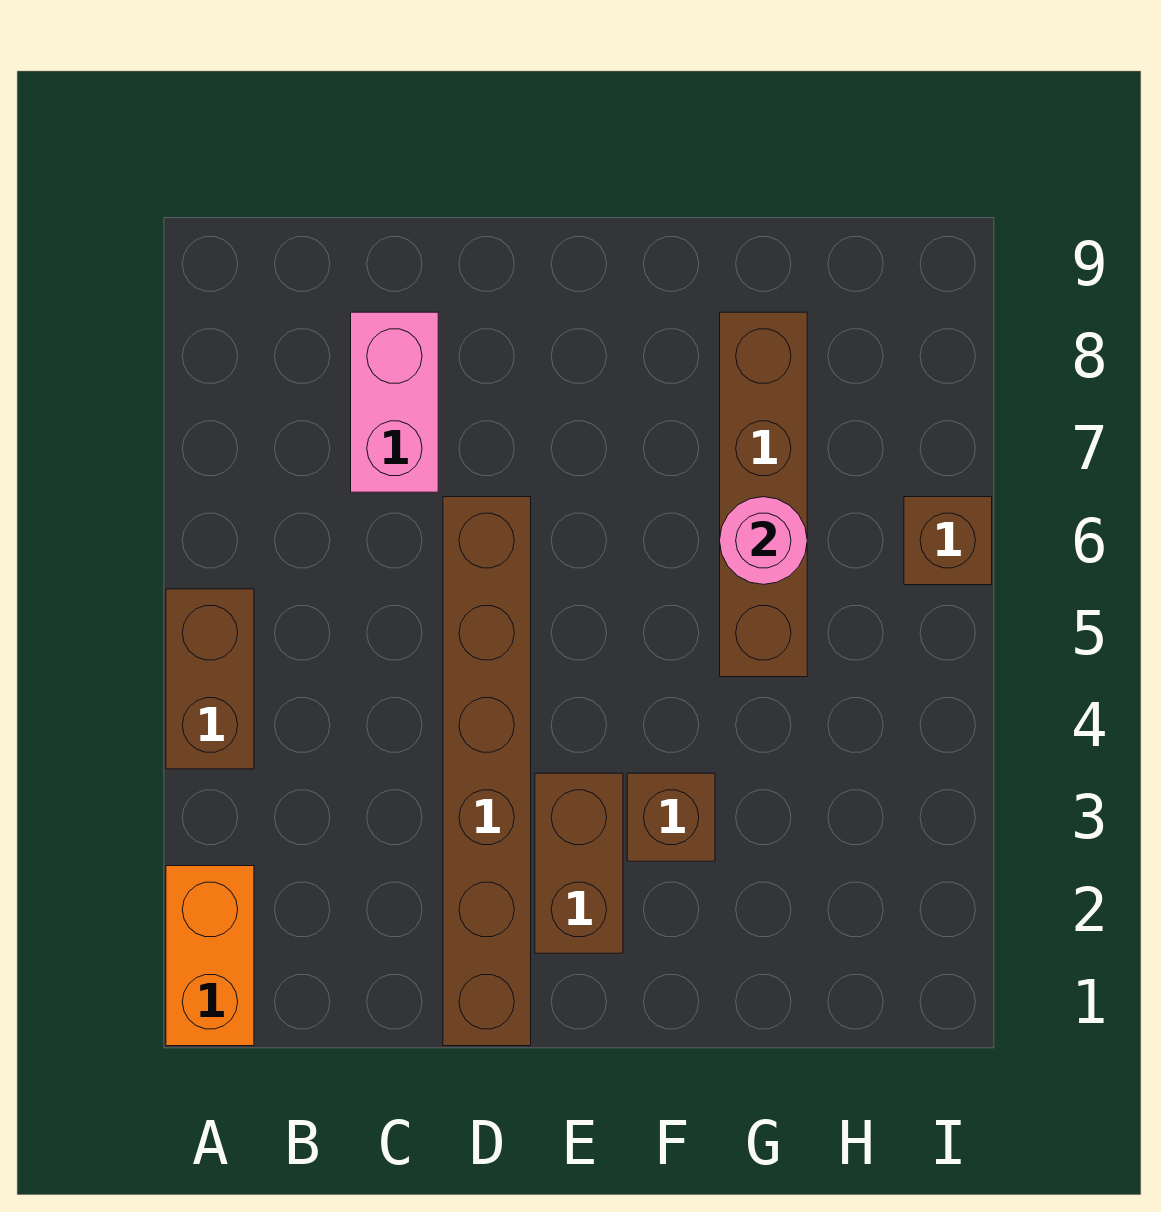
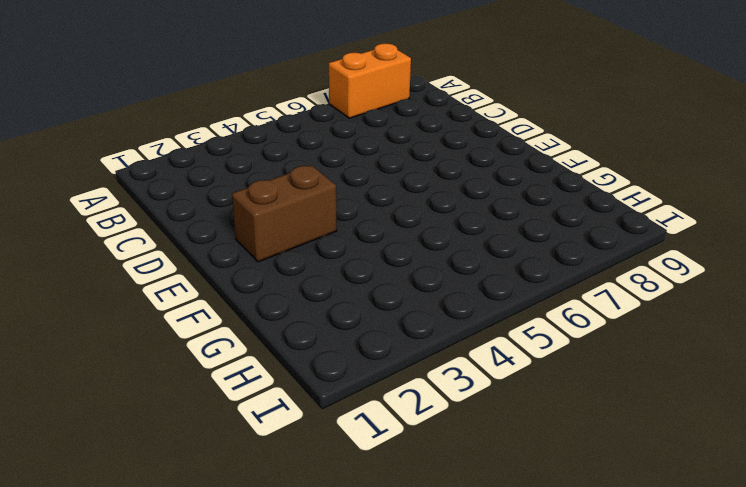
orange 1x2 brick [329,44,411,118] -> orange 1x2 brick moved to [166,866,254,1046]
none -> brown 1x2 brick [166,589,254,769]
none -> pink 1x2 brick [351,312,438,492]

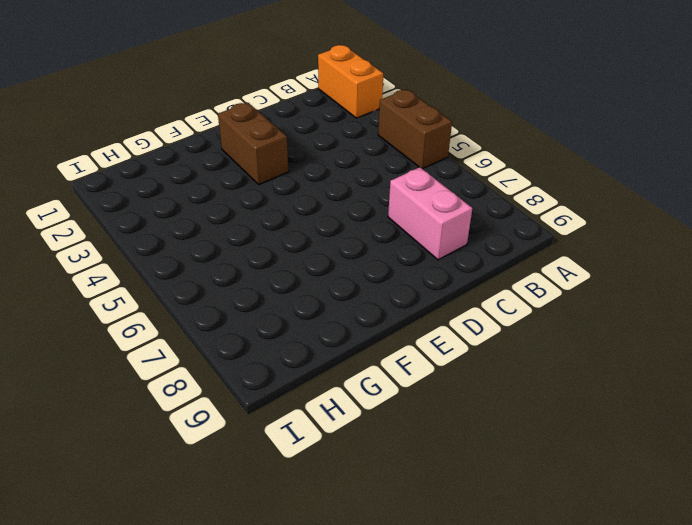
none -> brown 1x6 brick [443,497,531,1046]
none -> brown 1x1 brick [627,773,715,861]

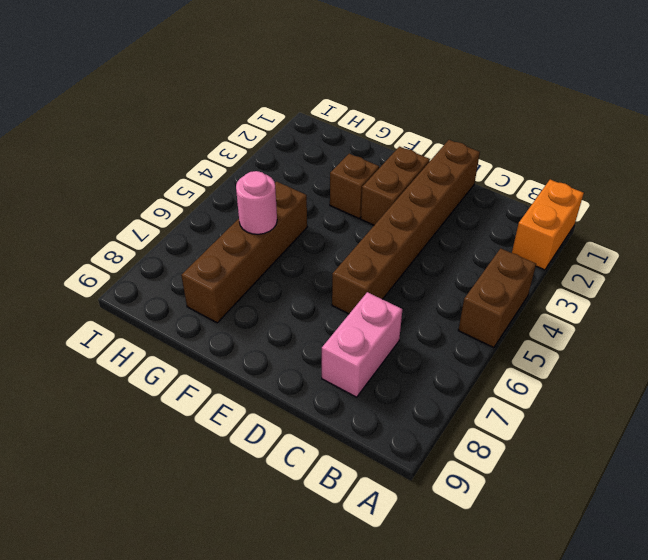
none -> brown 1x1 brick [904,497,992,585]

